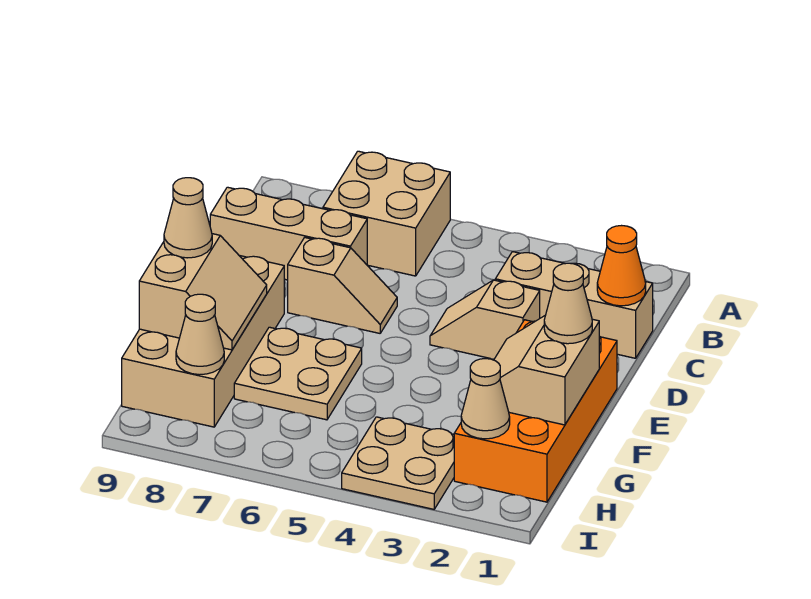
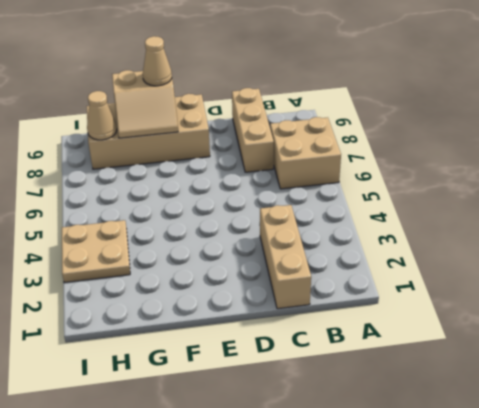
none -> tan 1x2 slope [430,280,540,359]
none -> tan 1x2 slope [288,237,397,333]
none -> orange 2x4 brick [454,320,617,502]

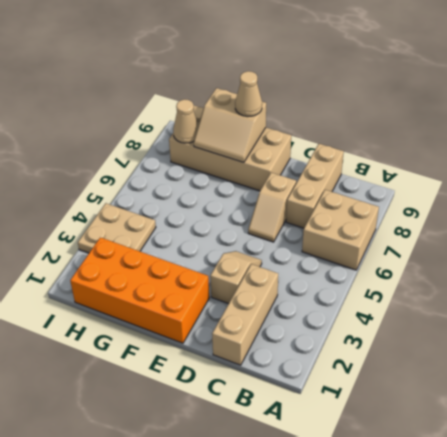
none -> tan 2x2 plate [234,327,362,420]
none -> orange 1x1 cone [597,226,646,306]
none -> tan 2x2 slope [494,315,599,425]

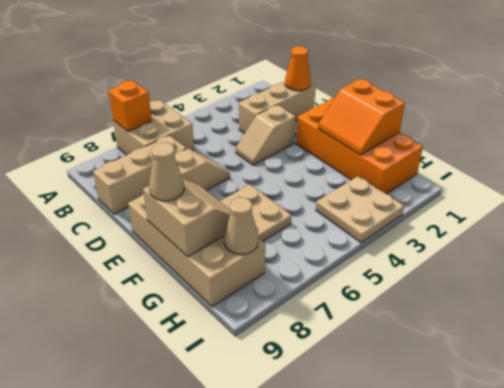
orange 1x1 brick [109,81,152,132] -> none
orange 2x2 slope [318,79,405,155] -> tan 2x2 slope [494,315,599,425]
none -> tan 1x1 cone [461,359,510,439]
none -> tan 1x1 cone [544,263,592,344]

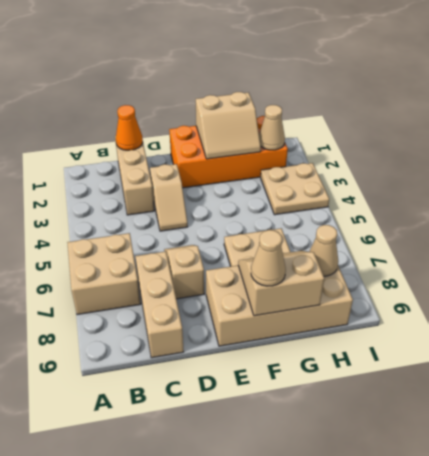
none -> tan 1x1 cone [544,263,592,344]

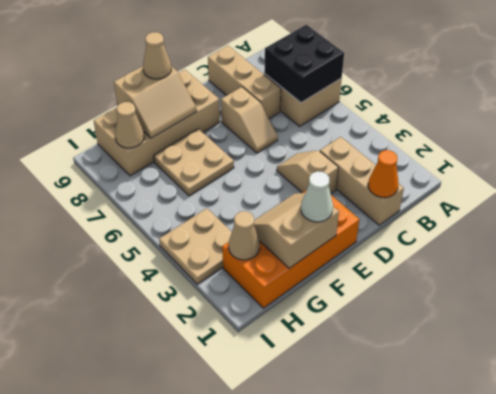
black 2x2 brick [264,25,344,103] -> none
white 1x1 cone [301,171,333,222] -> tan 1x1 cone [544,263,592,344]

